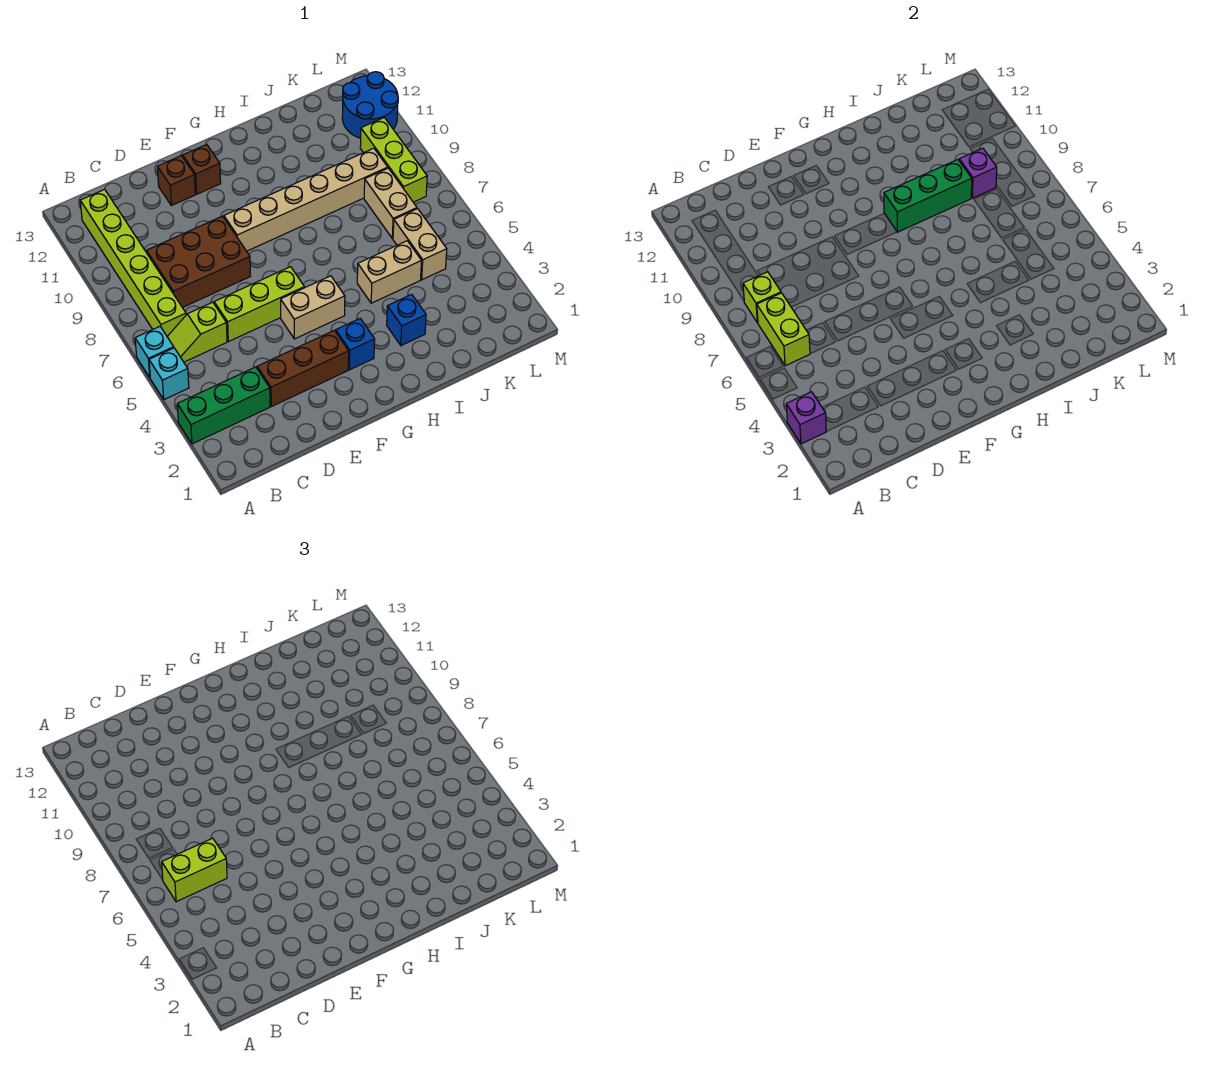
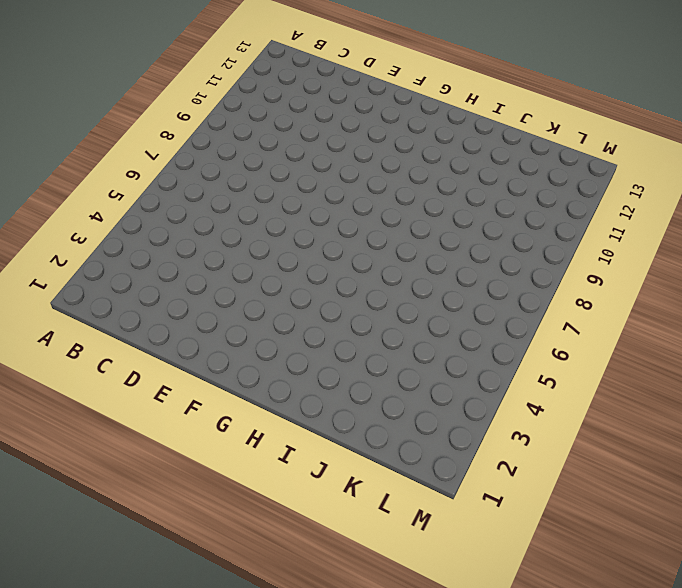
none -> green 1x3 brick [177,367,270,444]
none -> cyan 1x1 brick [149,348,189,399]
none -> cyan 1x1 brick [135,327,174,377]

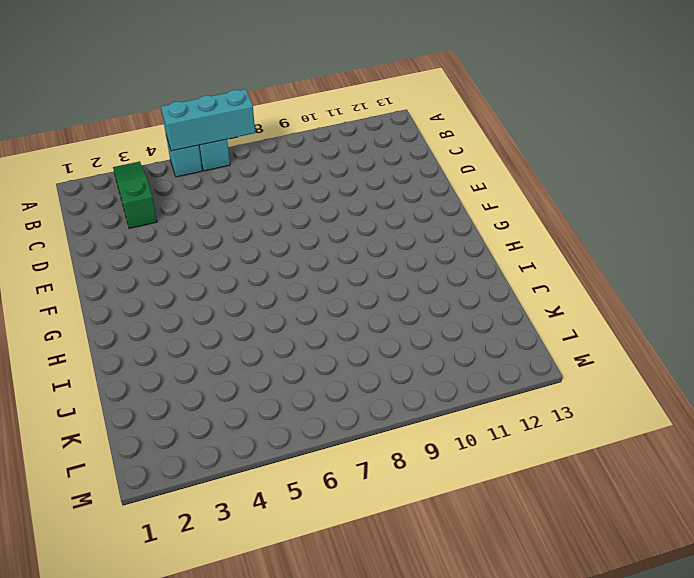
green 1x3 slope [113,161,157,229] -> green 1x3 brick [177,367,270,444]
cyan 1x3 brick [161,89,255,151] -> none
none -> lime 1x2 slope [167,302,227,362]
none -> lime 1x6 brick [80,189,186,336]
none -> brown 2x3 brick [147,216,250,308]

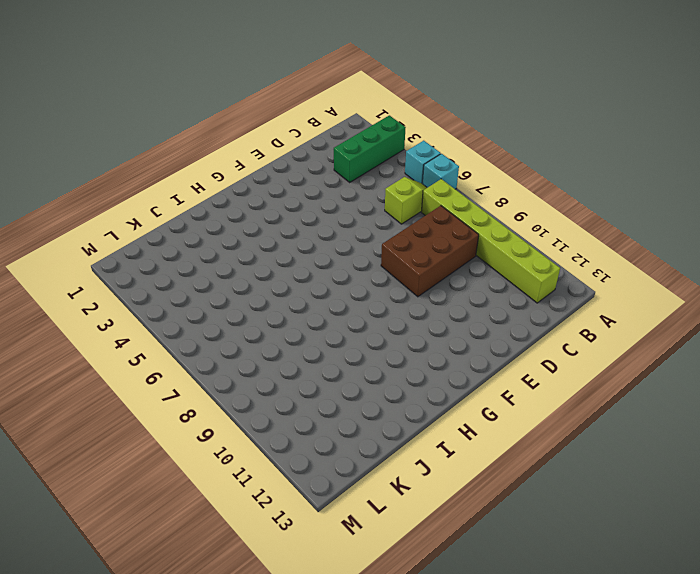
none -> brown 1x3 brick [257,330,349,407]
none -> lime 1x3 brick [214,267,304,342]
none -> brown 1x1 brick [157,156,195,206]

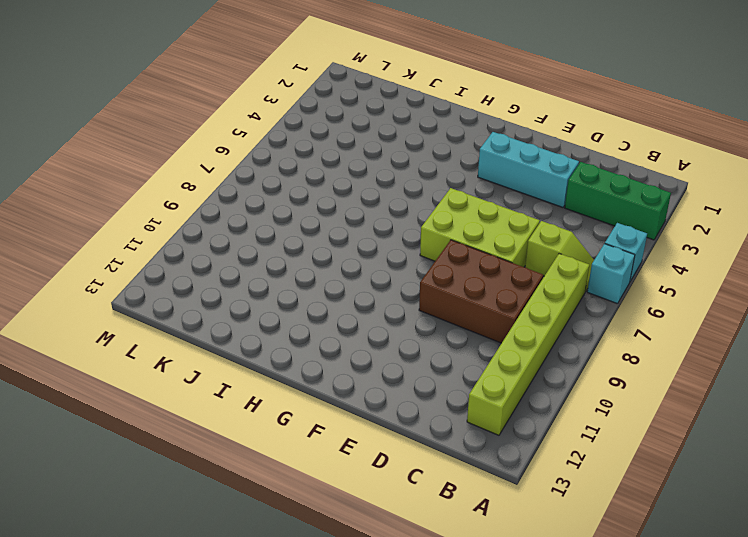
cyan 1x3 brick [478,132,579,207] -> brown 1x3 brick [257,330,349,407]
lime 2x3 brick [420,188,540,267] -> lime 1x3 brick [214,267,304,342]
none -> brown 1x1 brick [157,156,195,206]
none -> tan 1x2 brick [281,276,345,339]
none -> tan 1x6 brick [224,148,388,251]

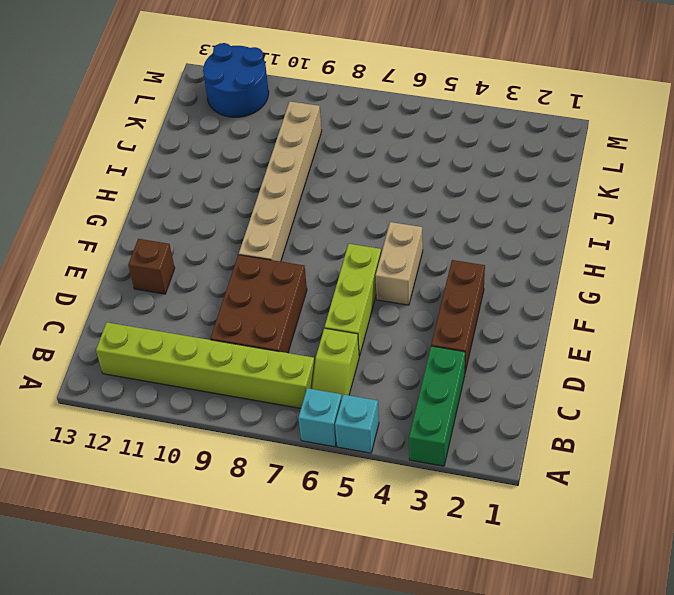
none -> brown 1x1 brick [183,144,221,194]
none -> blue 1x1 brick [336,319,375,370]
none -> blue 1x1 brick [387,294,426,346]

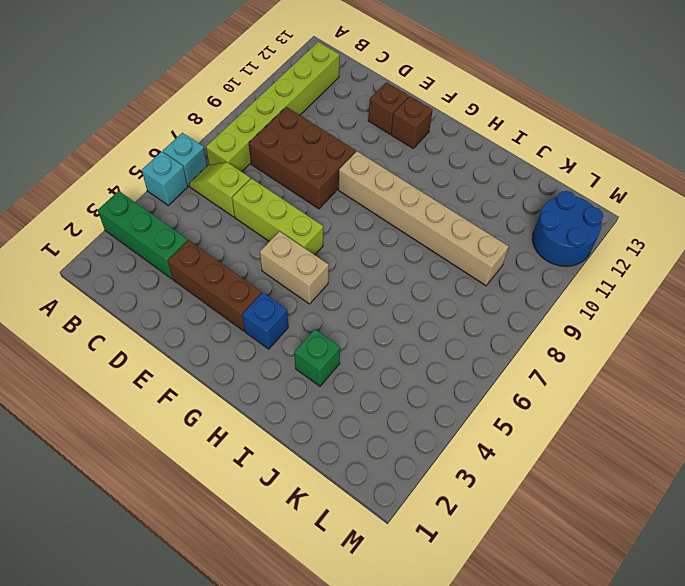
green 1x1 brick [294,329,340,386] -> blue 1x1 brick [387,294,426,346]
none -> tan 1x2 brick [357,241,422,303]
none -> tan 1x2 brick [393,209,447,280]
none -> tan 1x2 brick [364,168,417,239]

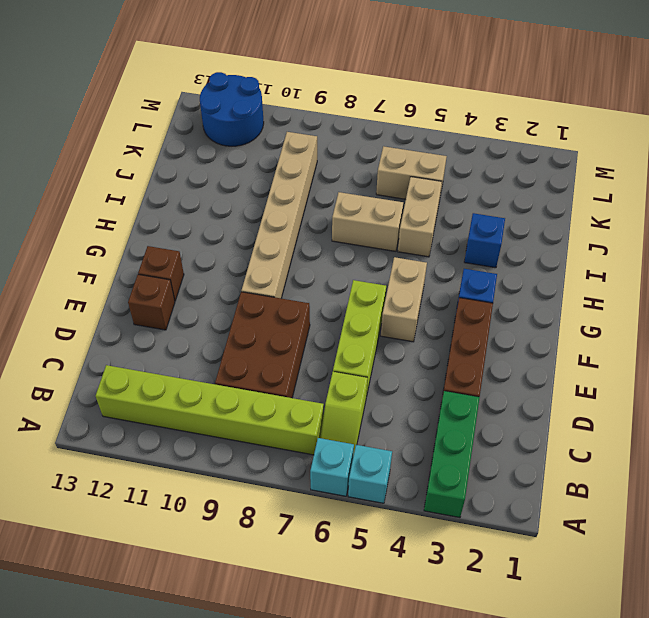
tan 1x2 brick [332,192,403,251] -> tan 1x2 brick moved to [364,168,417,239]
none -> lime 1x3 brick [360,118,427,202]
none -> purple 1x1 brick [786,392,826,444]
none -> lime 1x2 brick [757,293,810,366]

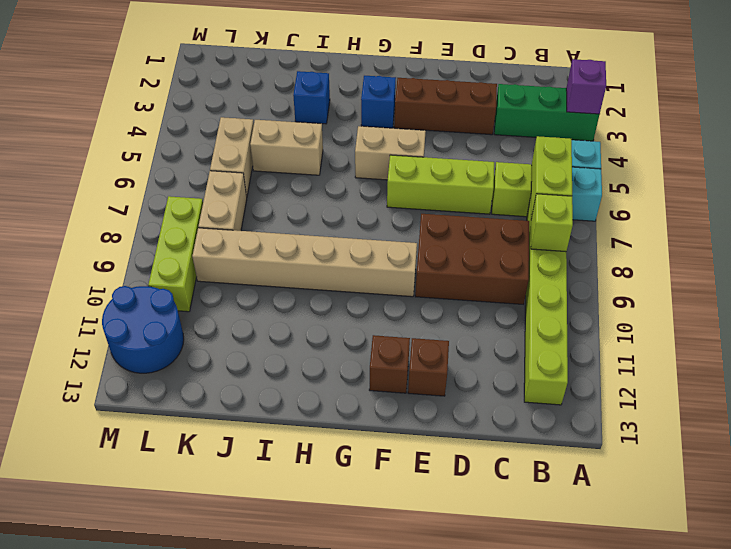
none -> green 1x3 brick [884,160,972,232]
none -> purple 1x1 brick [959,148,997,198]
none -> lime 1x2 brick [162,838,227,902]

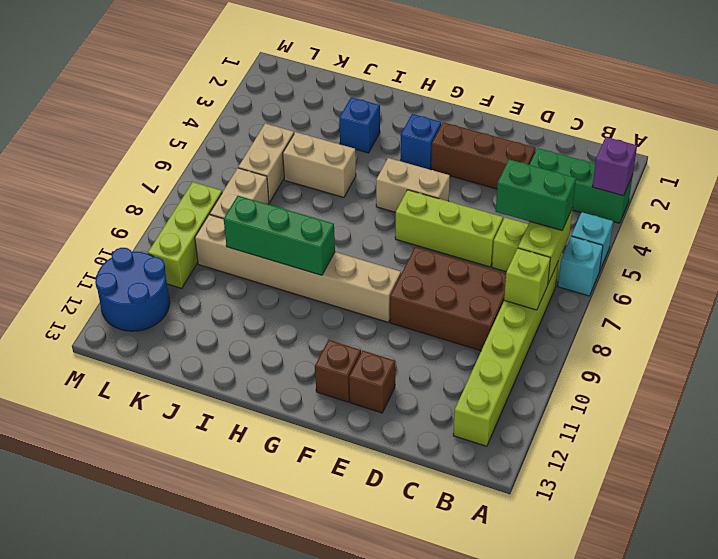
green 1x2 brick [496,159,576,230] -> lime 1x2 brick [162,838,227,902]
none -> purple 1x1 brick [959,148,997,198]

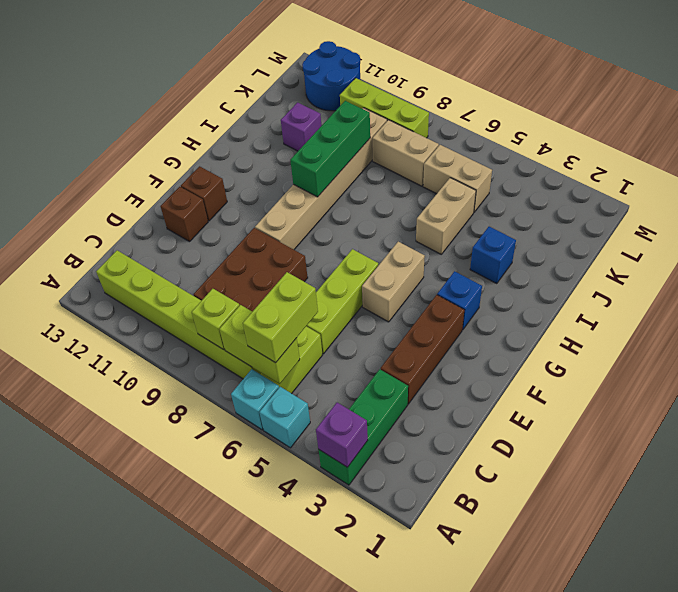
purple 1x1 brick [281,102,321,151] -> purple 1x1 brick moved to [959,148,997,198]

